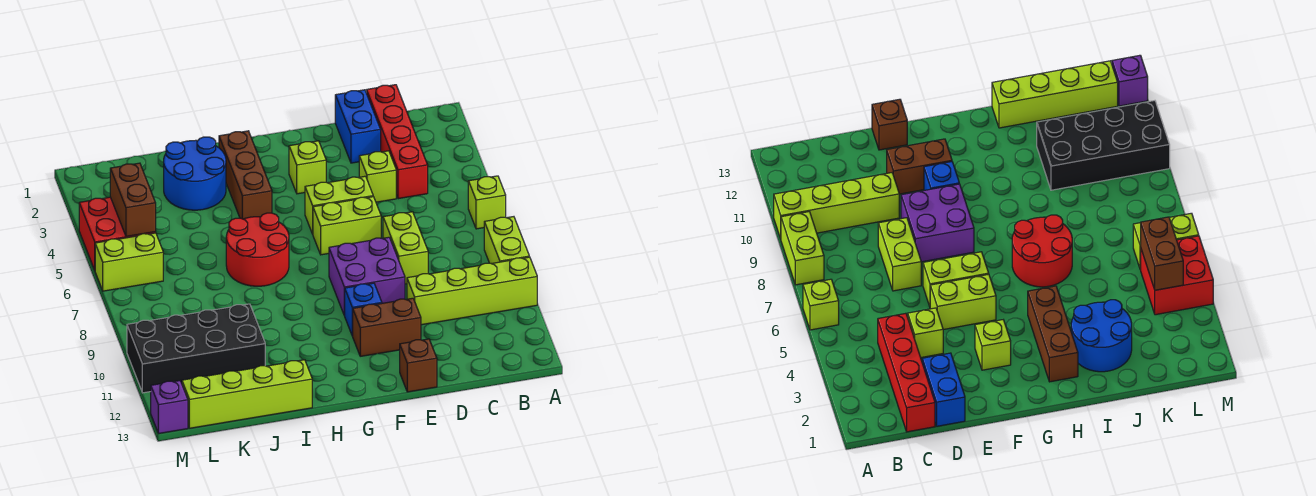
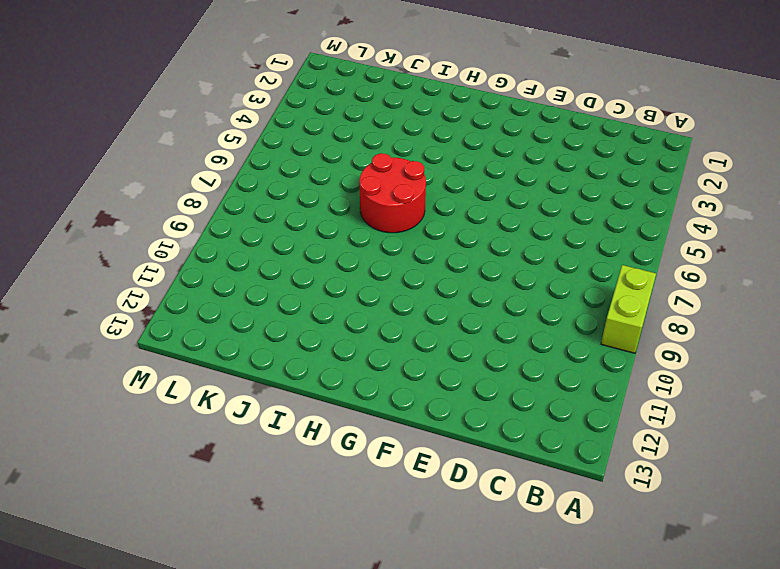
none -> lime 1x1 brick [468,176,506,229]
none -> lime 1x4 brick [407,257,537,325]
none -> red 1x4 brick [367,85,428,199]

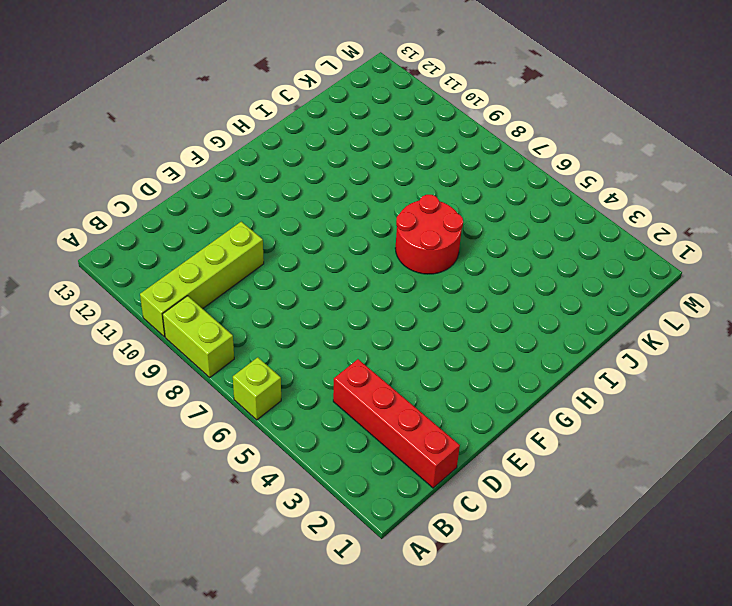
none -> blue 1x2 brick [335,90,381,163]
none -> lime 1x1 brick [359,151,396,202]
none -> lime 1x2 brick [383,212,428,284]

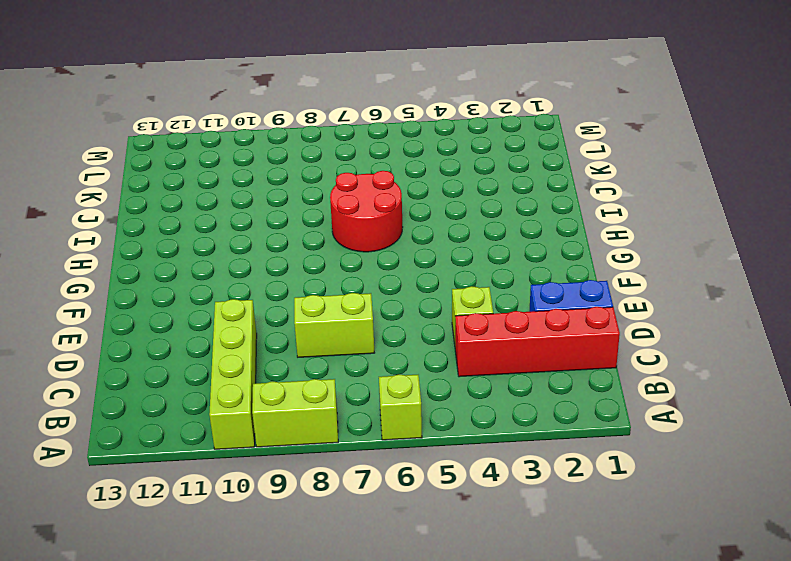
none -> lime 1x2 brick [305,176,373,234]
none -> lime 1x2 brick [313,197,381,255]
none -> purple 2x2 brick [329,237,405,316]

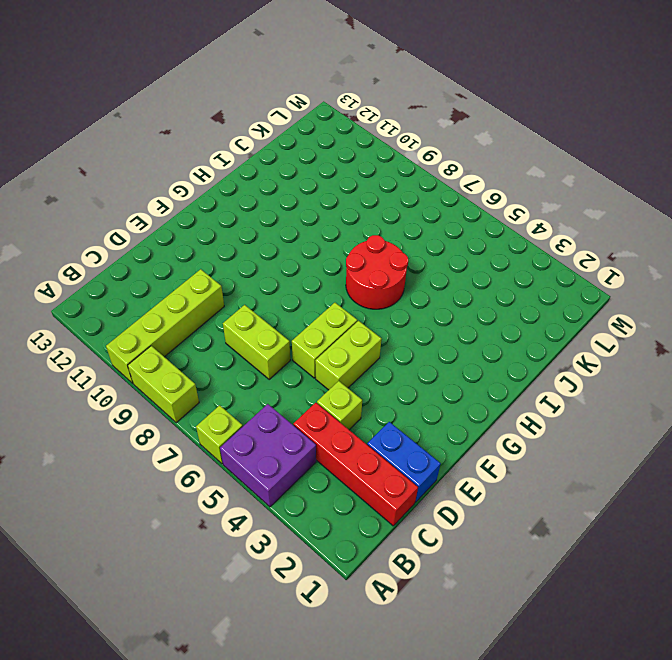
purple 2x2 brick [220,404,316,507] -> purple 2x2 brick moved to [329,237,405,316]
none -> brown 1x2 brick [353,298,421,356]
none -> brown 1x1 brick [400,339,437,392]
none -> lime 1x1 brick [289,141,326,194]

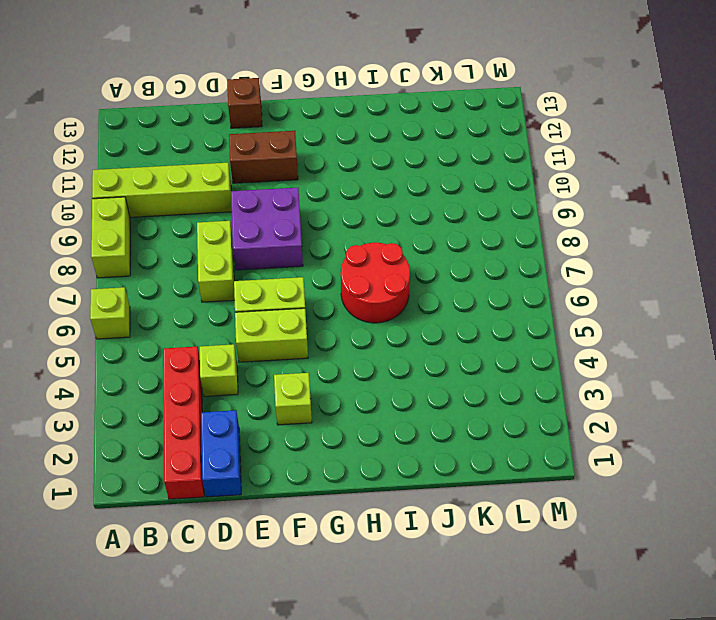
none -> blue 1x1 brick [345,283,382,336]
none -> brown 1x3 brick [219,131,272,219]
none -> blue 2x2 round brick [164,137,226,210]

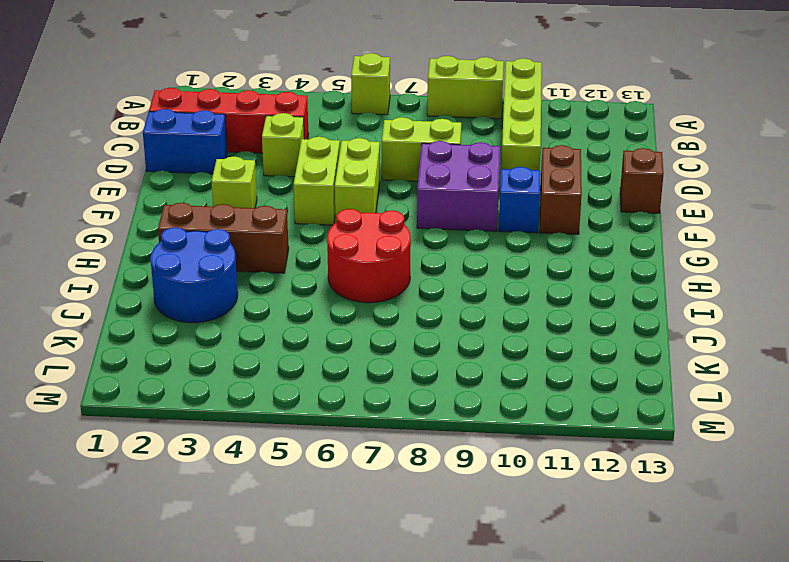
none -> lime 1x4 brick [182,360,312,428]
none -> black 2x4 brick [127,304,265,393]
none -> red 2x2 brick [79,197,156,270]

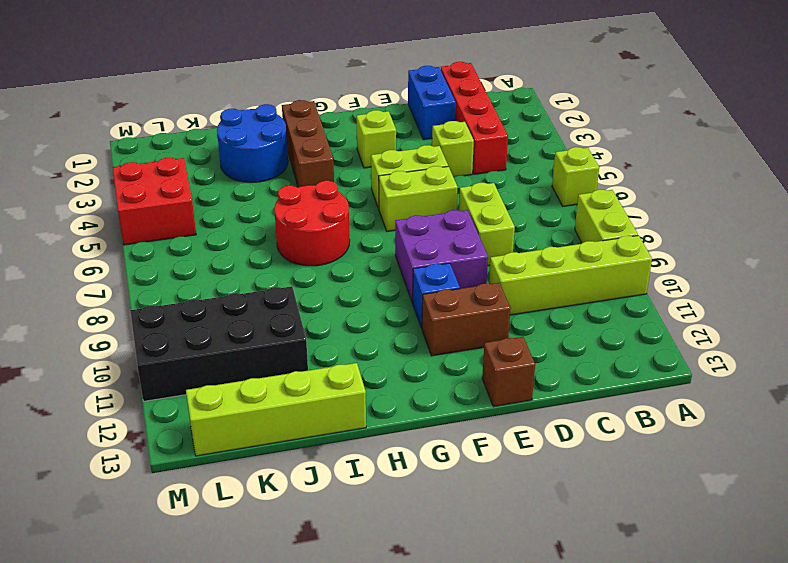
none -> lime 1x2 brick [95,233,163,291]
none -> purple 1x1 brick [151,381,188,433]
none -> brown 1x2 brick [110,163,156,237]

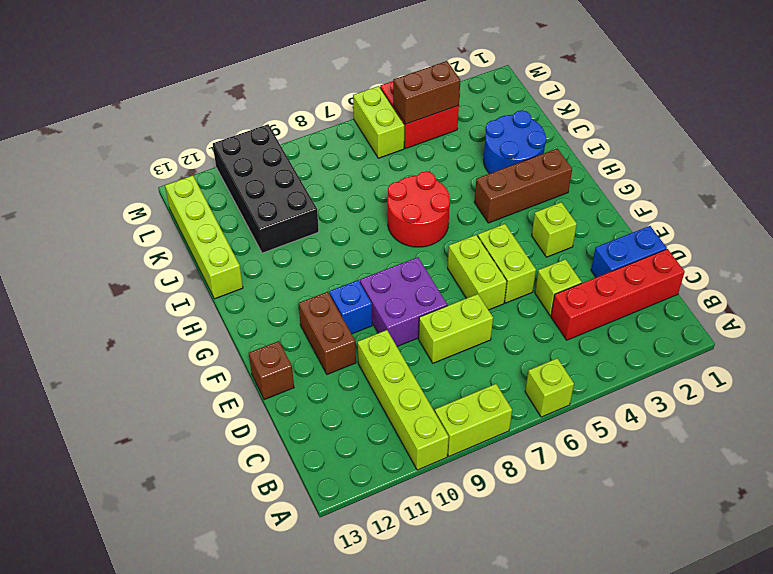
none -> purple 1x1 brick [151,381,188,433]

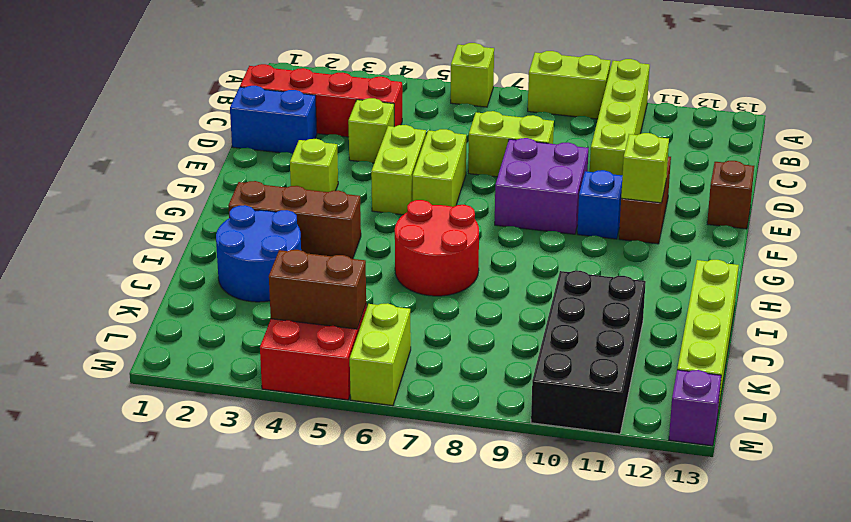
lime 1x1 brick [621,133,669,203] -> none

